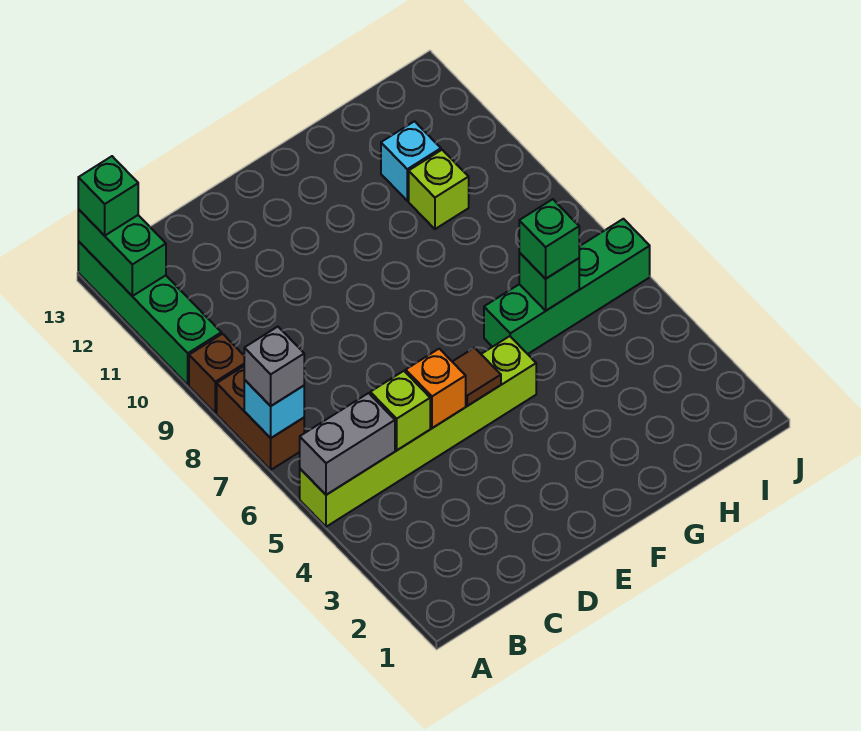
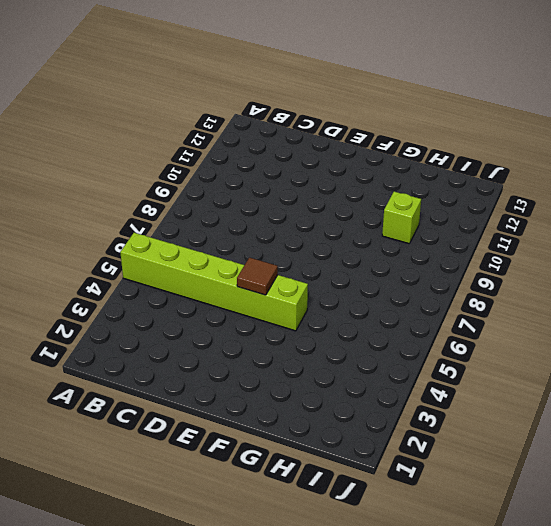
none -> brown 1x2 brick [217,366,304,470]
none -> brown 1x1 brick [189,334,244,413]
none -> green 1x4 brick [78,241,221,385]

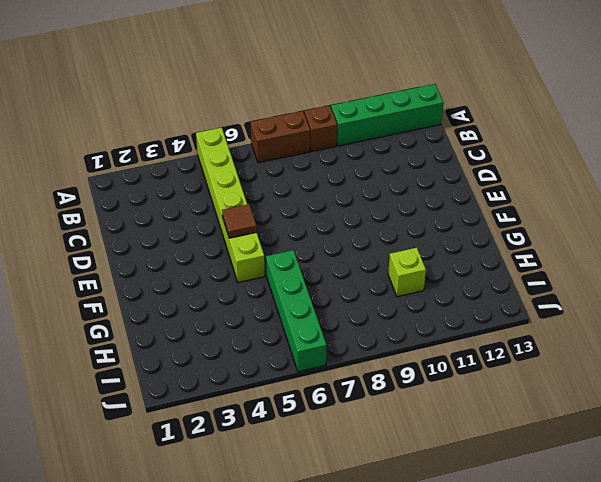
none -> cyan 1x1 brick [381,121,441,201]
none -> grey 1x2 brick [300,393,395,495]
none -> cyan 1x1 brick [244,380,304,438]

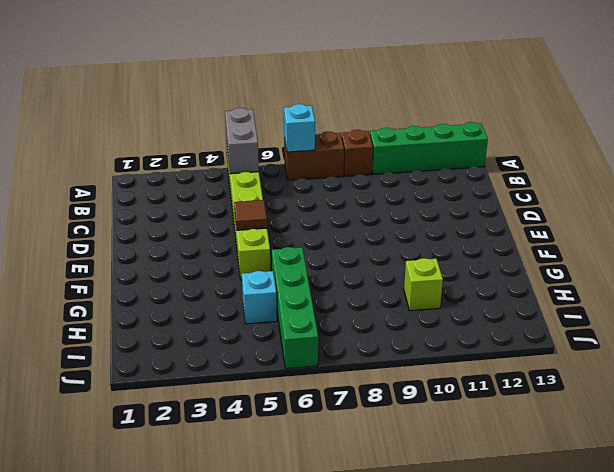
cyan 1x1 brick [242,271,277,324] -> cyan 1x1 brick moved to [381,121,441,201]
none -> green 1x2 brick [78,209,166,296]
none -> lime 1x1 brick [370,371,430,450]
none -> orange 1x1 brick [406,349,466,428]

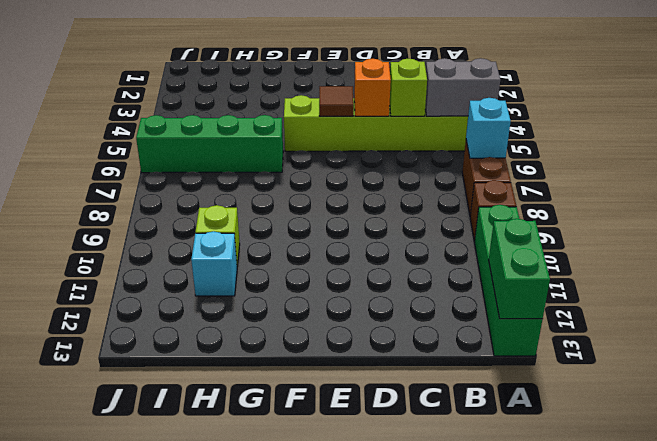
none -> green 1x1 brick [519,253,579,311]
none -> grey 1x1 brick [244,327,304,406]
none -> green 1x1 brick [78,156,138,236]

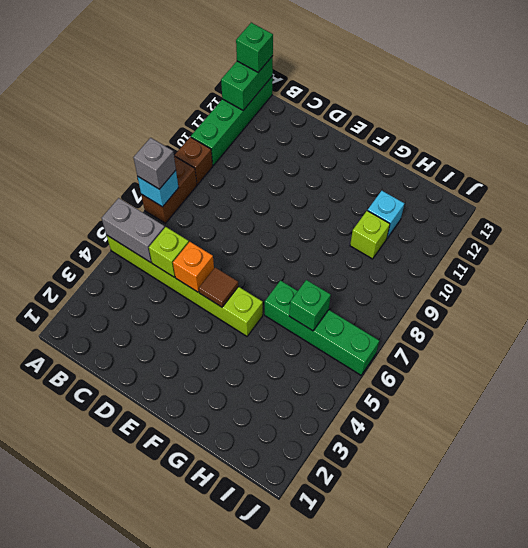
none -> green 1x1 brick [519,199,579,279]

